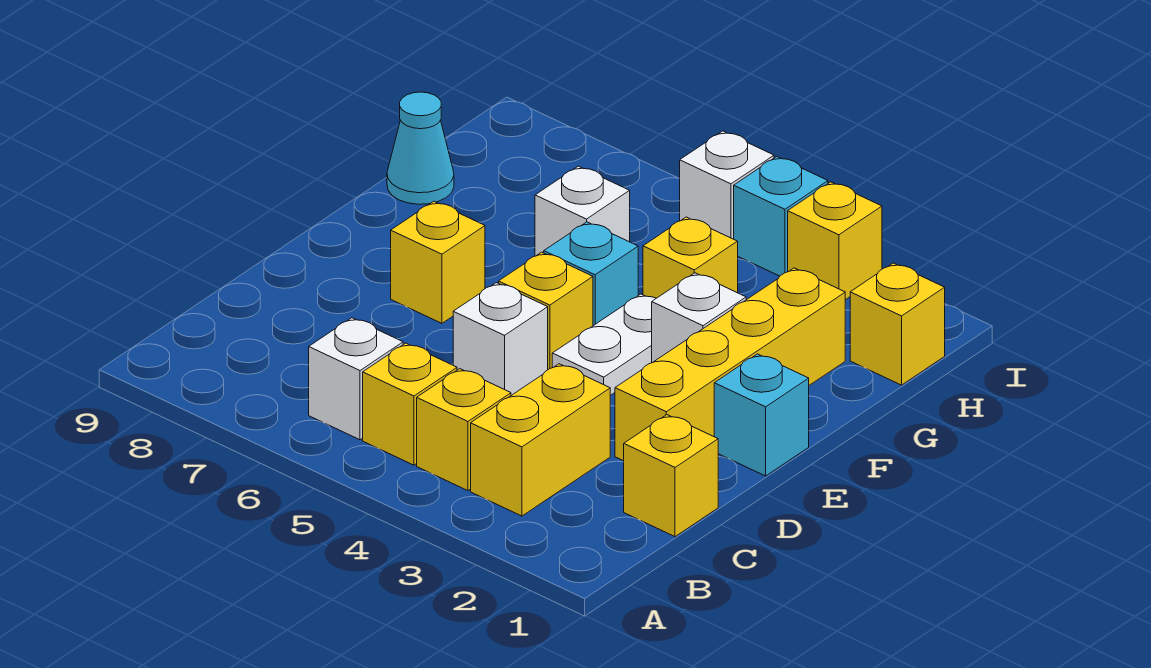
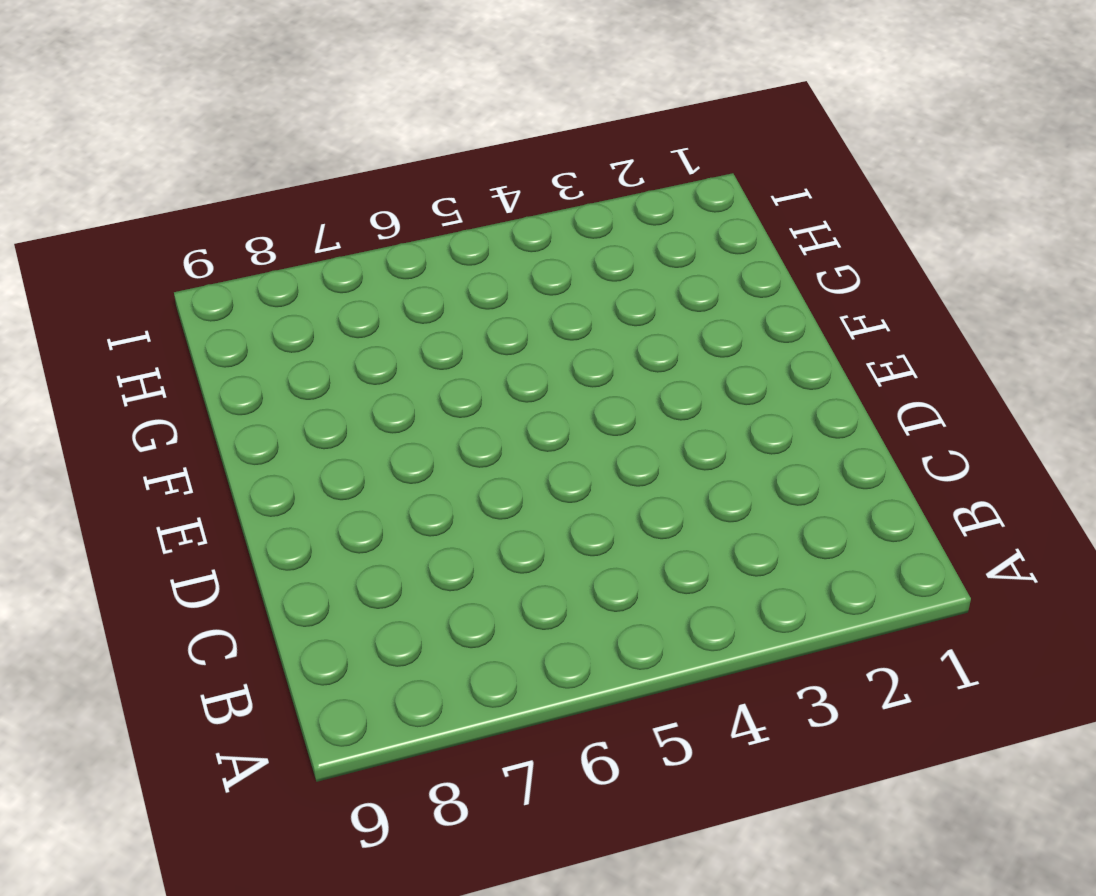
none -> yellow 1x2 brick [471,364,610,516]
none -> yellow 1x1 brick [417,369,511,491]
none -> yellow 1x1 brick [363,343,457,465]

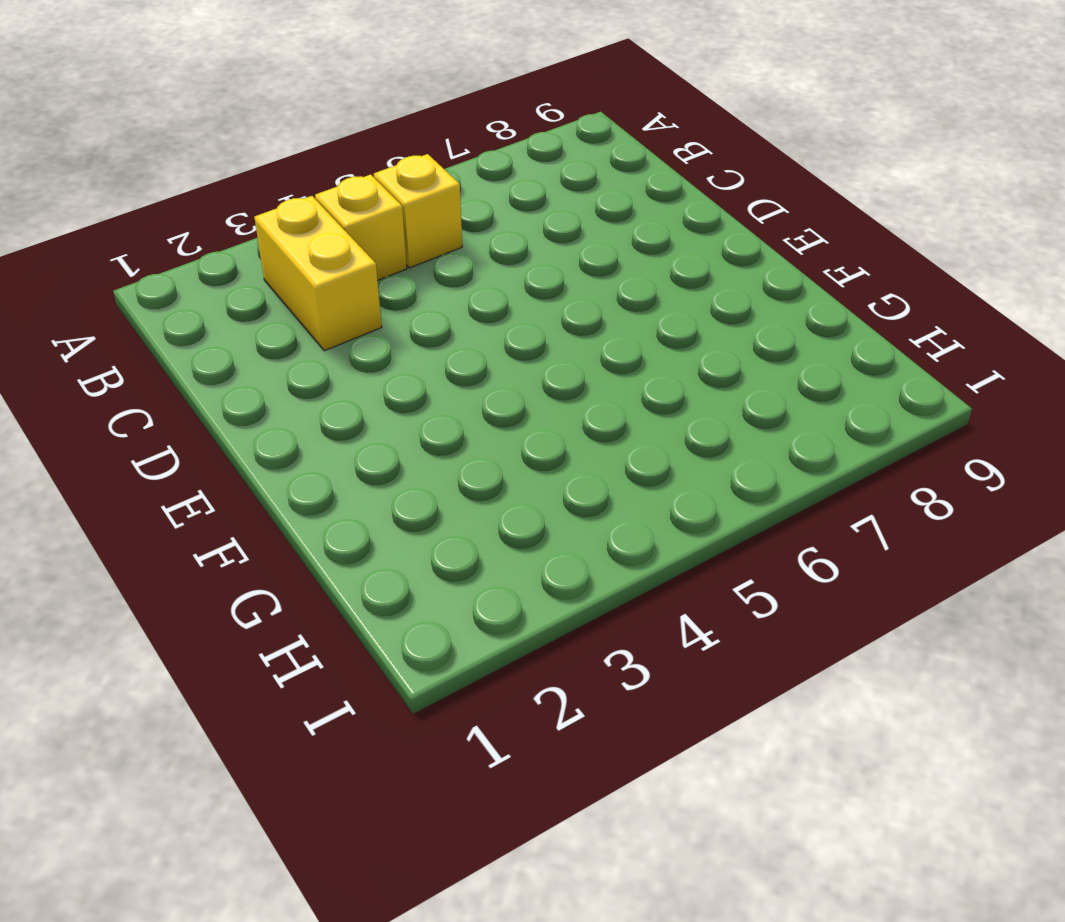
none -> white 1x1 brick [309,318,403,440]
none -> yellow 1x1 brick [624,415,718,537]
none -> yellow 1x4 brick [615,268,845,461]

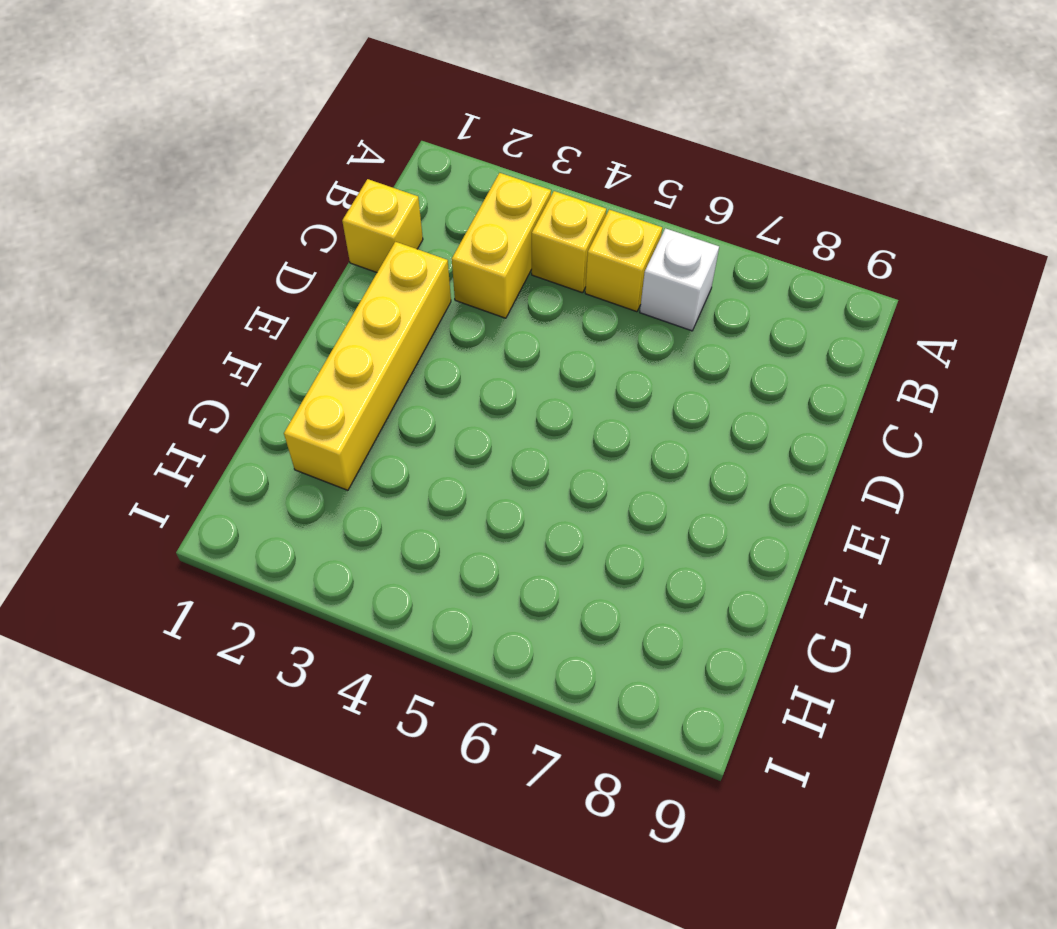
none -> white 1x1 brick [453,283,548,395]
none -> cyan 1x1 brick [714,354,809,476]
none -> white 1x2 plate [552,294,656,395]

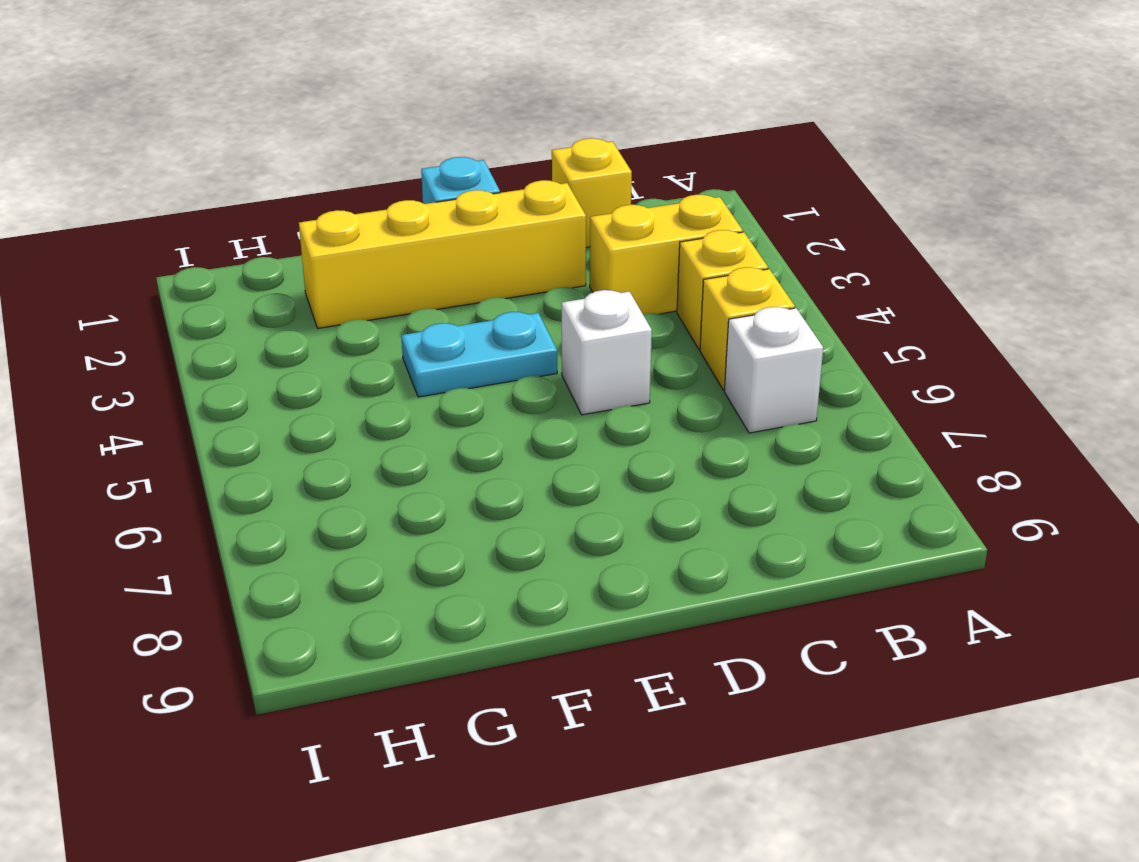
cyan 1x2 plate [401,312,557,397] -> white 1x2 plate [552,294,656,395]
none -> yellow 1x1 brick [499,252,593,369]
none -> yellow 1x1 brick [391,201,485,323]
none -> white 1x1 brick [652,273,746,363]

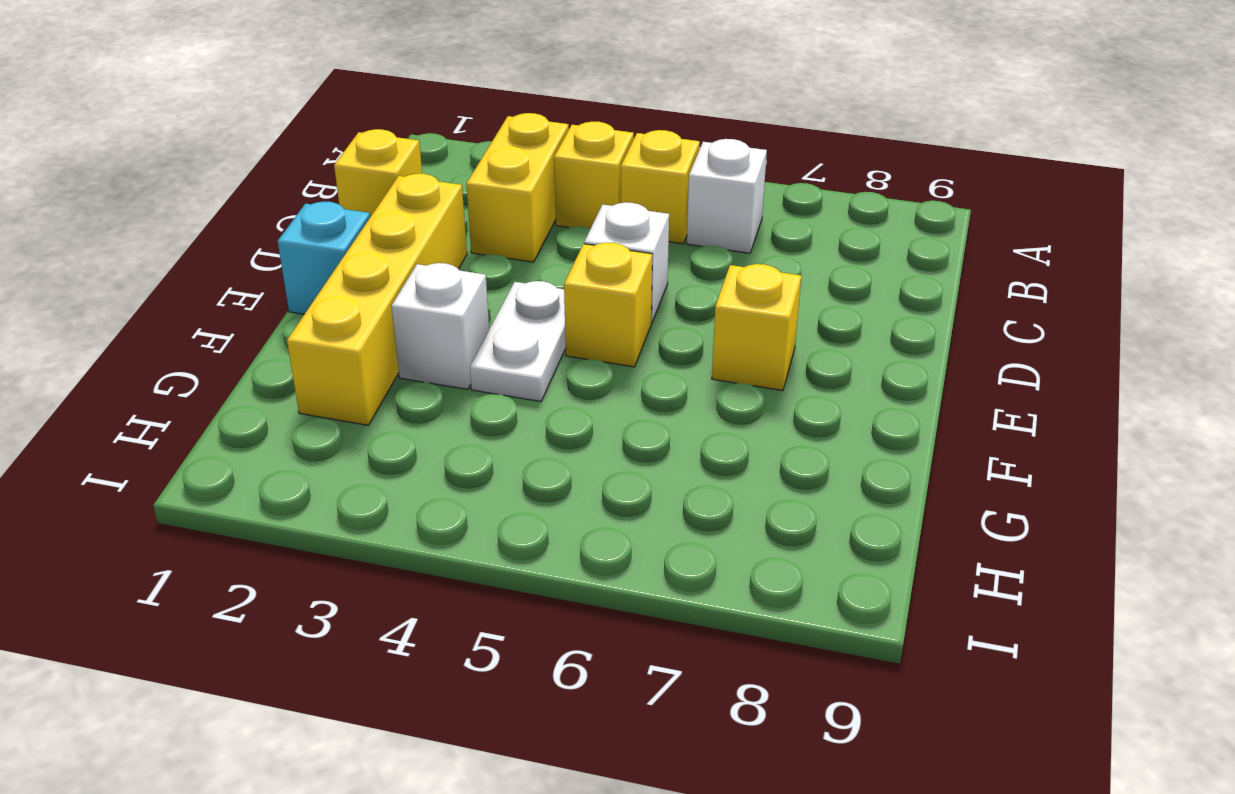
none -> cyan 1x1 brick [544,222,638,326]
none -> yellow 1x1 brick [643,217,738,298]
none -> white 1x1 brick [535,166,630,256]

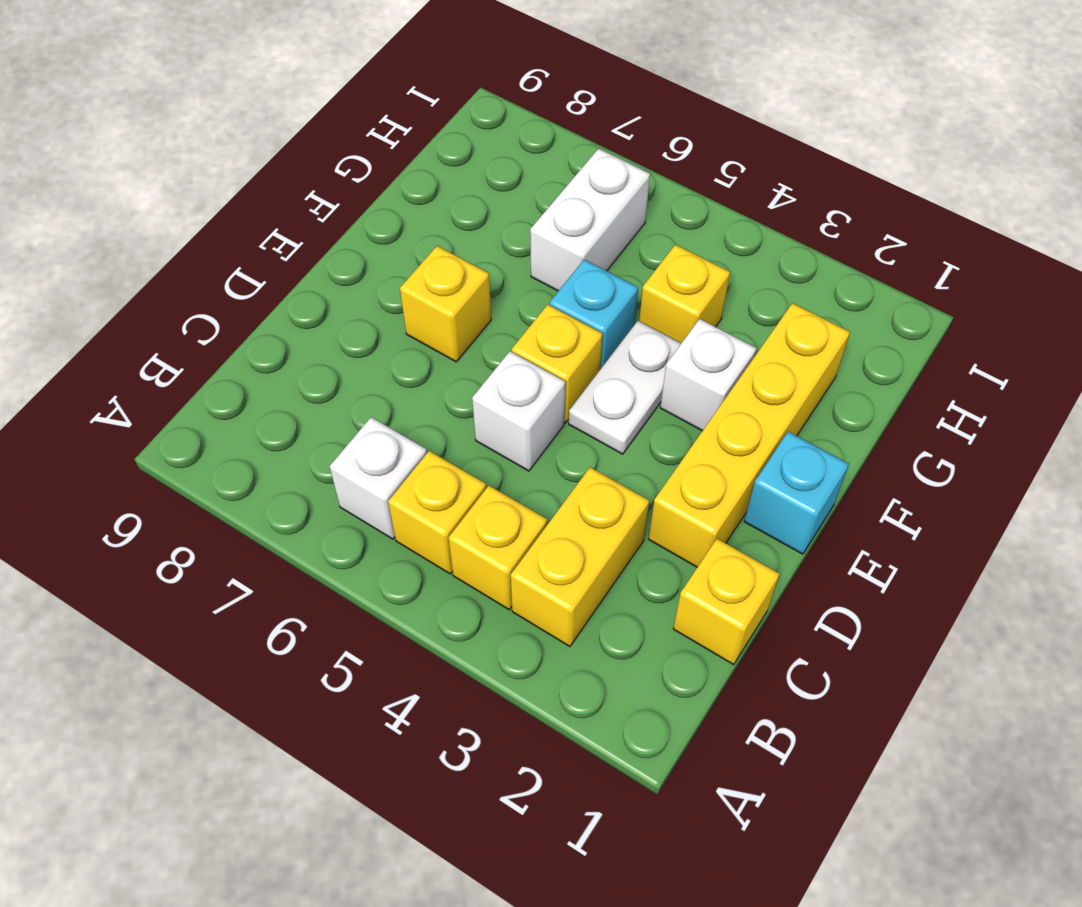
white 1x2 brick [530,149,650,291] -> white 1x1 brick [535,166,630,256]
none -> cyan 1x1 cone [387,92,454,204]
none -> yellow 1x1 brick [850,263,945,385]
none -> yellow 1x1 brick [788,182,882,300]

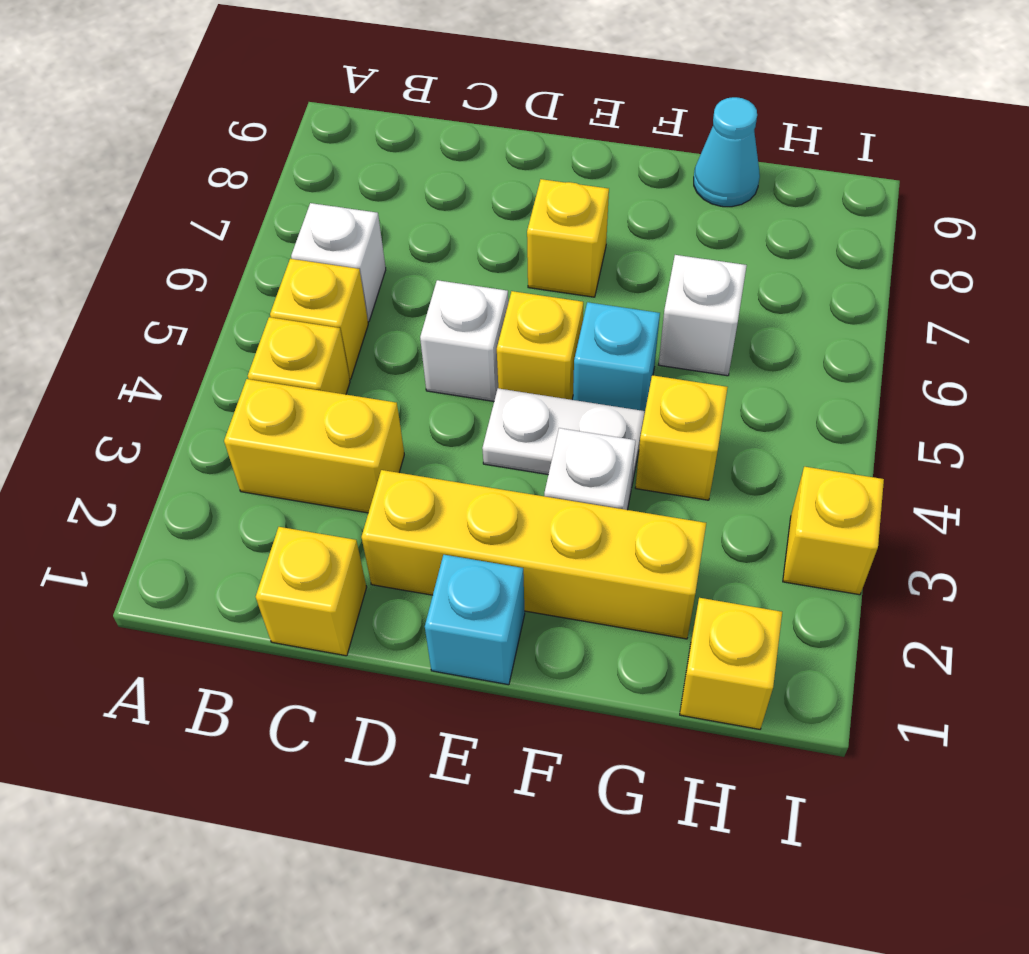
none -> cyan 1x1 brick [734,157,828,276]
none -> white 1x1 brick [680,131,774,239]

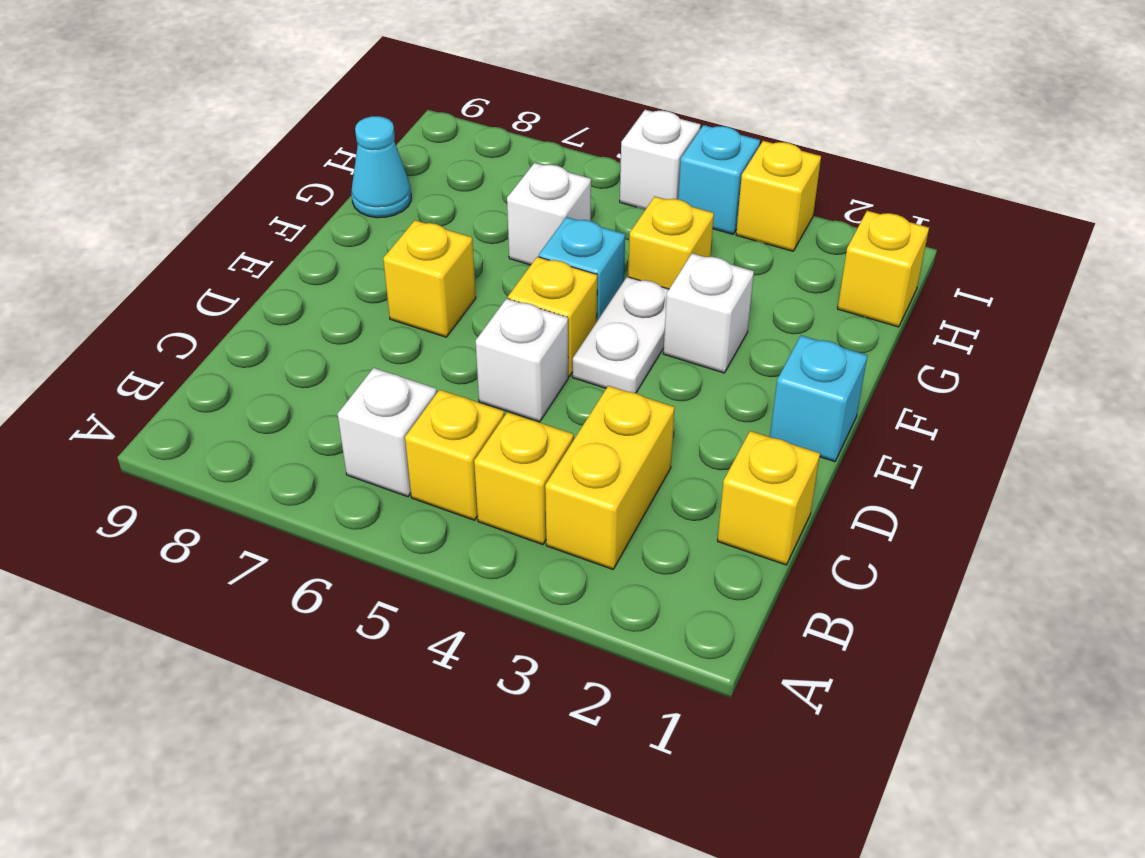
none -> yellow 1x4 brick [615,268,845,461]

